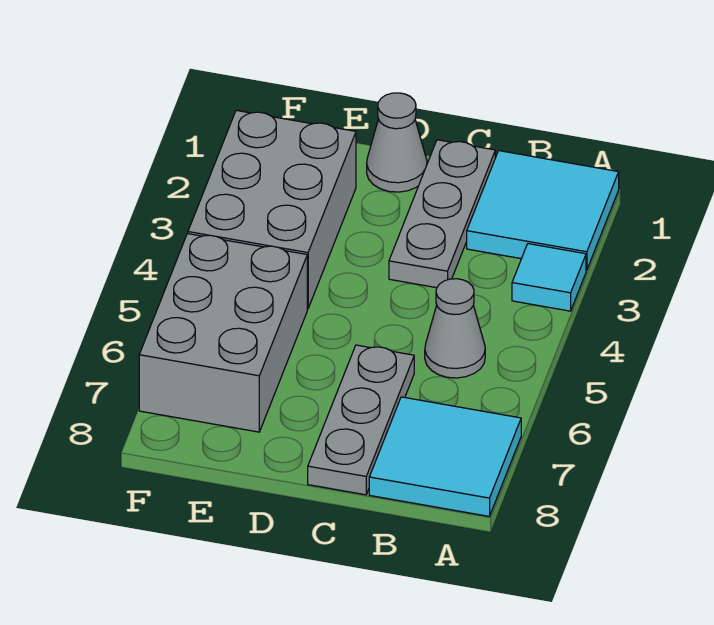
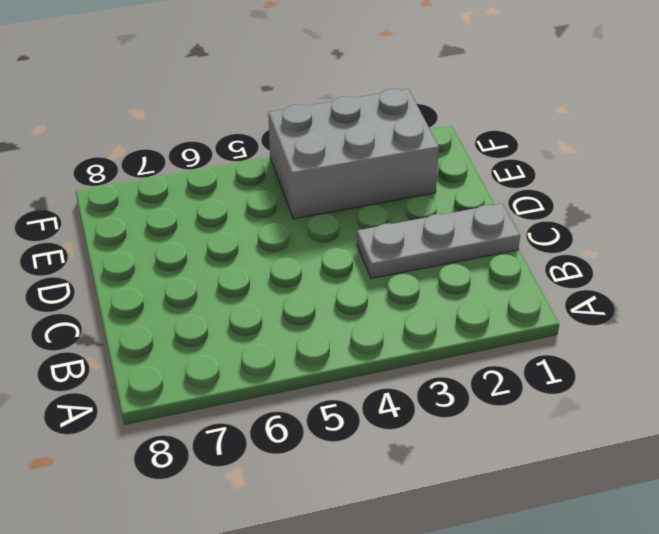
none -> cyan 2x2 tile [467,151,619,270]
none -> cyan 1x1 tile [512,244,586,311]

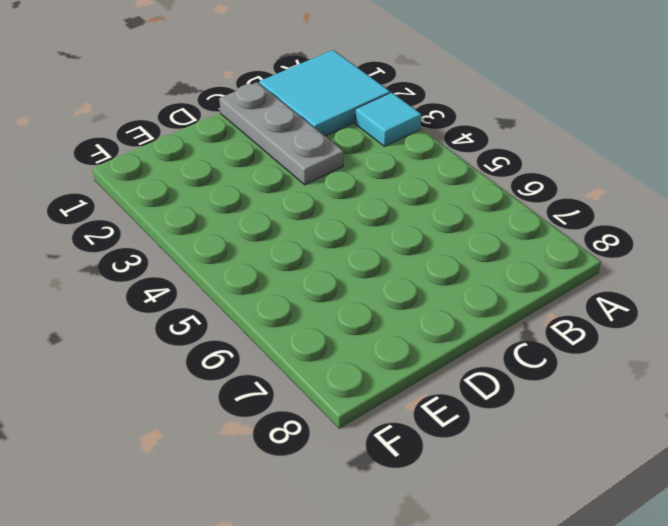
none -> cyan 2x2 tile [369,397,521,516]
none -> grey 1x1 cone [425,279,485,378]

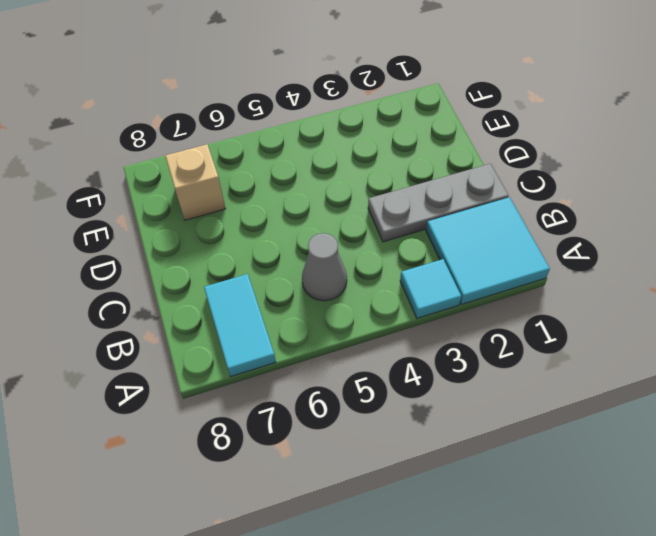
cyan 1x2 tile [204,274,276,377] -> cyan 2x2 tile [369,397,521,516]
tan 1x1 brick [165,144,226,220] -> grey 2x3 brick [139,234,307,432]
none -> grey 1x3 plate [308,345,414,495]
none -> grey 1x1 cone [367,93,427,192]

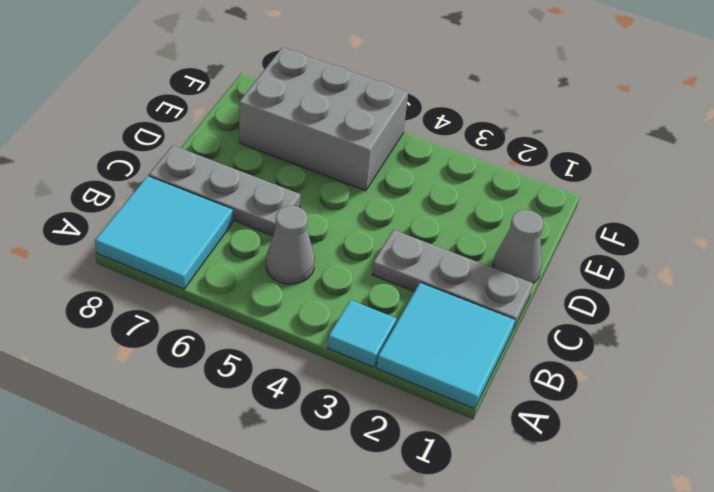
none -> grey 2x3 brick [188,110,356,309]

